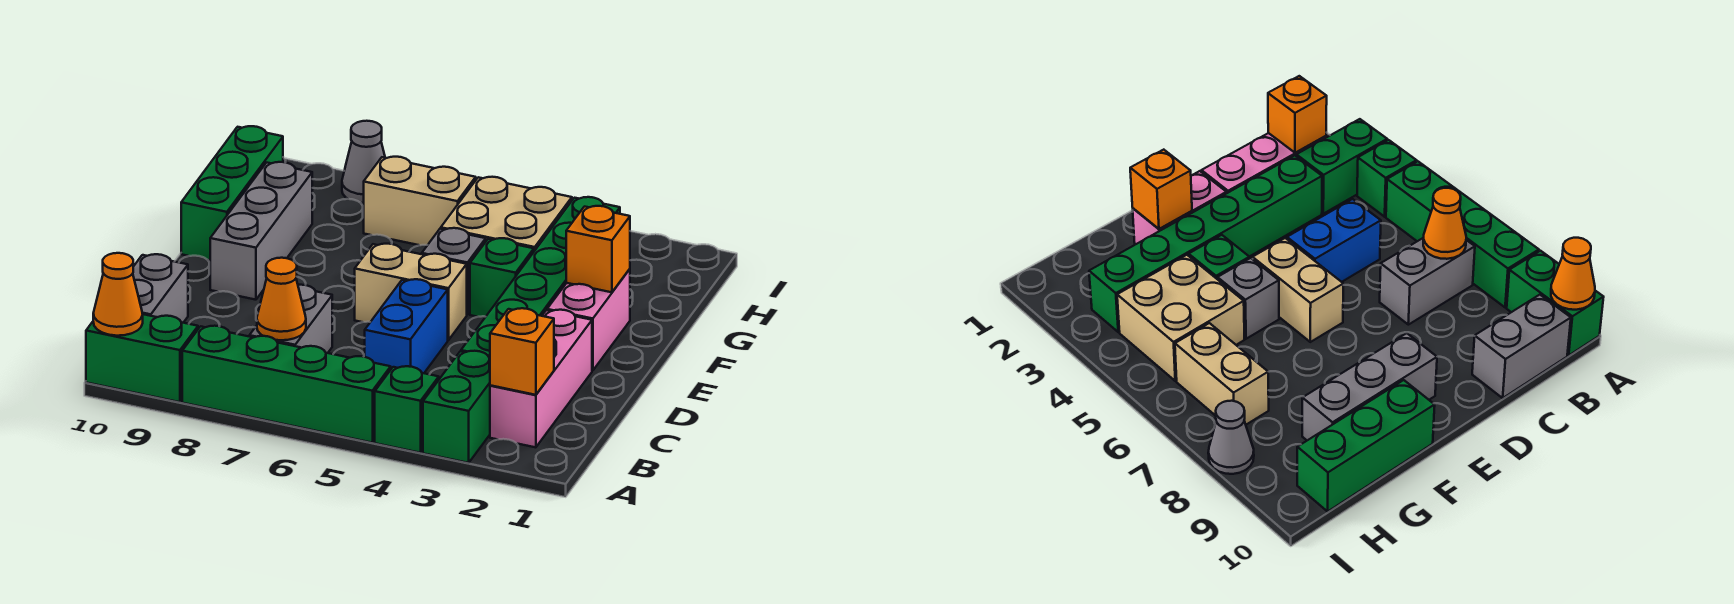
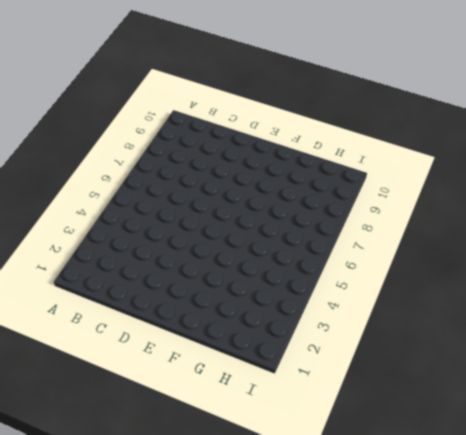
none -> green 1x2 brick [423,351,490,463]
none -> green 1x1 brick [375,366,439,453]
none -> green 1x4 brick [182,326,391,443]

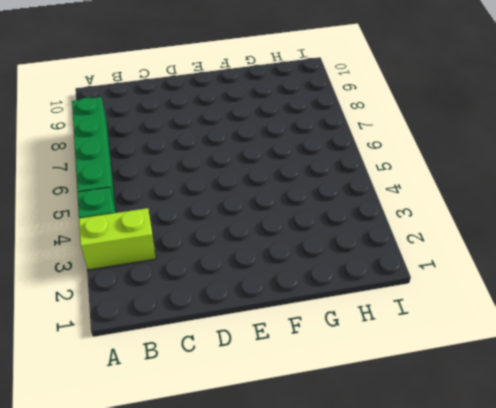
lime 1x2 brick [79,208,156,270] -> green 1x2 brick [423,351,490,463]
none -> green 1x2 brick [86,314,198,402]
none -> pink 1x3 brick [490,310,592,447]
none -> grey 1x2 brick [249,285,332,353]

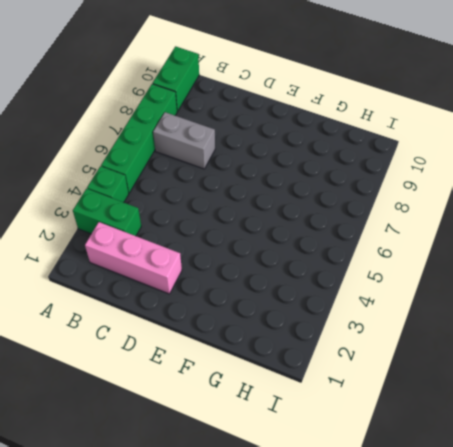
none -> grey 1x2 brick [133,254,188,323]
none -> green 1x6 brick [461,197,620,358]
none -> blue 1x2 brick [365,279,448,373]

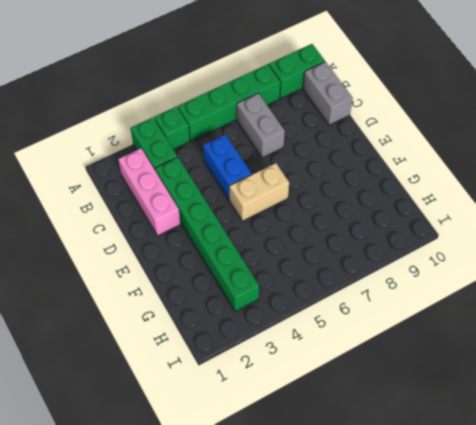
none -> pink 1x2 brick [547,269,630,371]
none -> grey 1x3 brick [210,162,312,300]
none -> green 1x1 brick [470,238,534,317]

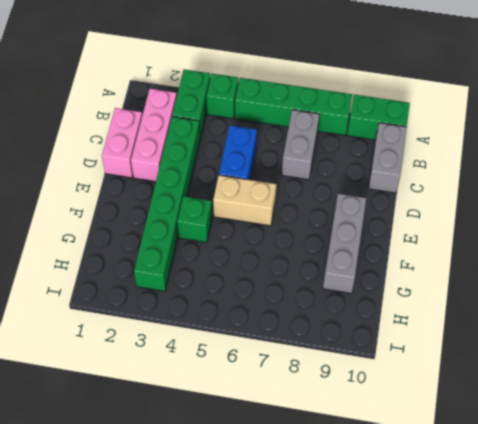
pink 1x2 brick [102,108,142,178] -> pink 1x2 brick moved to [547,269,630,371]
none -> grey 1x1 brick [422,228,486,315]
none -> green 1x3 brick [181,126,283,260]
none -> tan 2x2 brick [441,177,572,251]

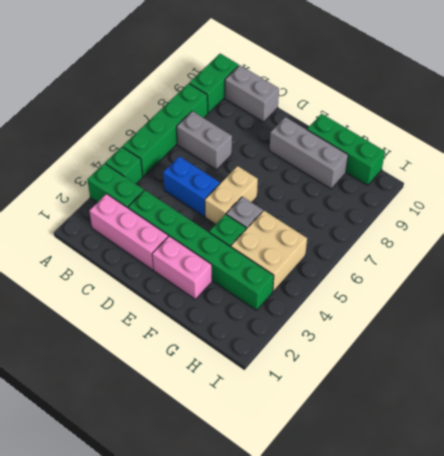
none -> tan 1x2 brick [364,157,476,245]
none -> grey 1x1 cone [342,121,385,203]
none -> orange 1x1 cone [93,253,143,336]

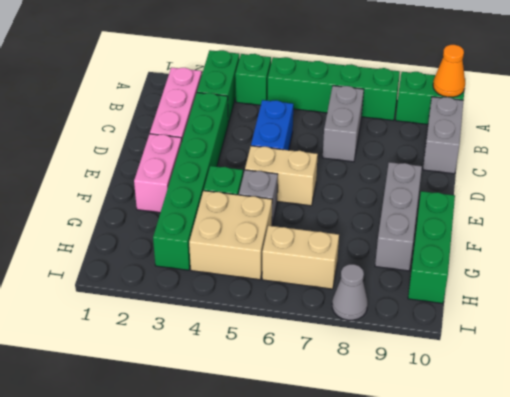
none -> orange 1x1 brick [490,308,554,395]
none -> orange 1x1 cone [257,258,306,340]
none -> orange 1x1 brick [566,206,630,292]

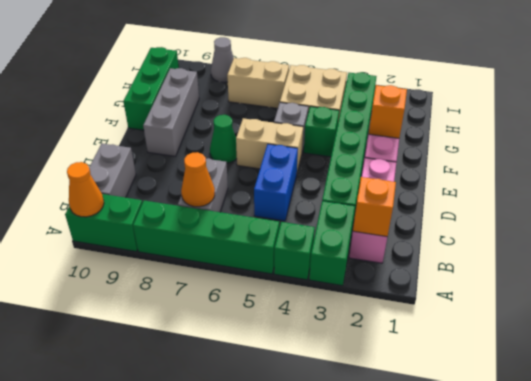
green 1x1 cone [210,115,237,163] -> none

